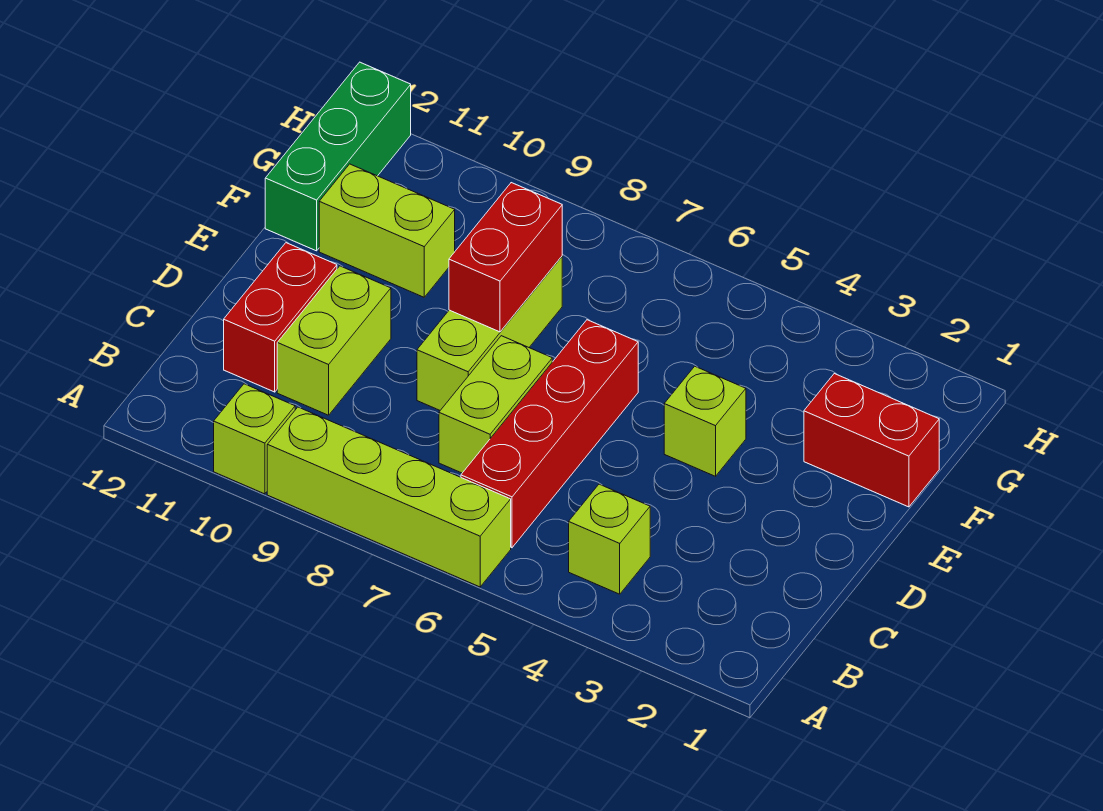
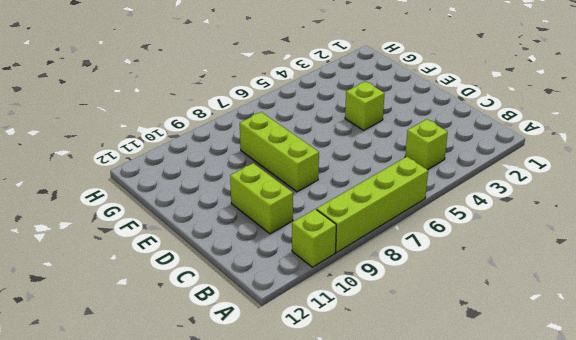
none -> red 1x4 brick [461,320,638,548]
none -> lime 1x2 brick [439,336,552,473]
none -> red 1x2 brick [224,243,337,392]

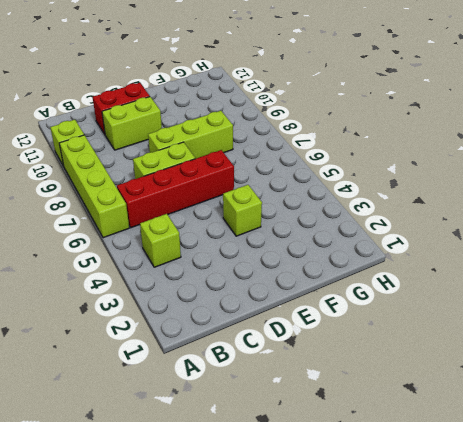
none -> red 1x2 brick [804,374,939,507]
none -> lime 1x2 brick [319,164,455,297]
none -> green 1x3 brick [265,62,411,251]

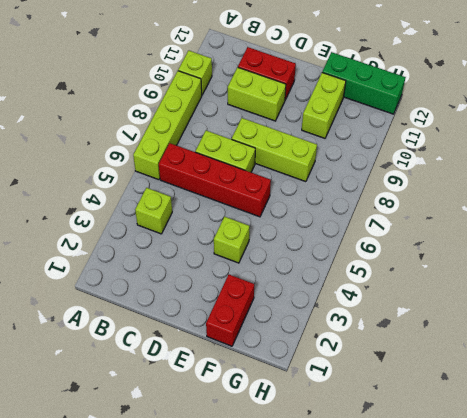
none -> red 1x2 brick [449,183,562,332]

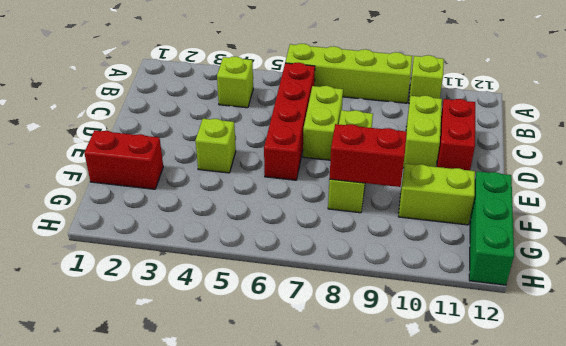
red 1x2 brick [330,124,407,187] -> red 1x2 brick turned to [449,183,562,332]

